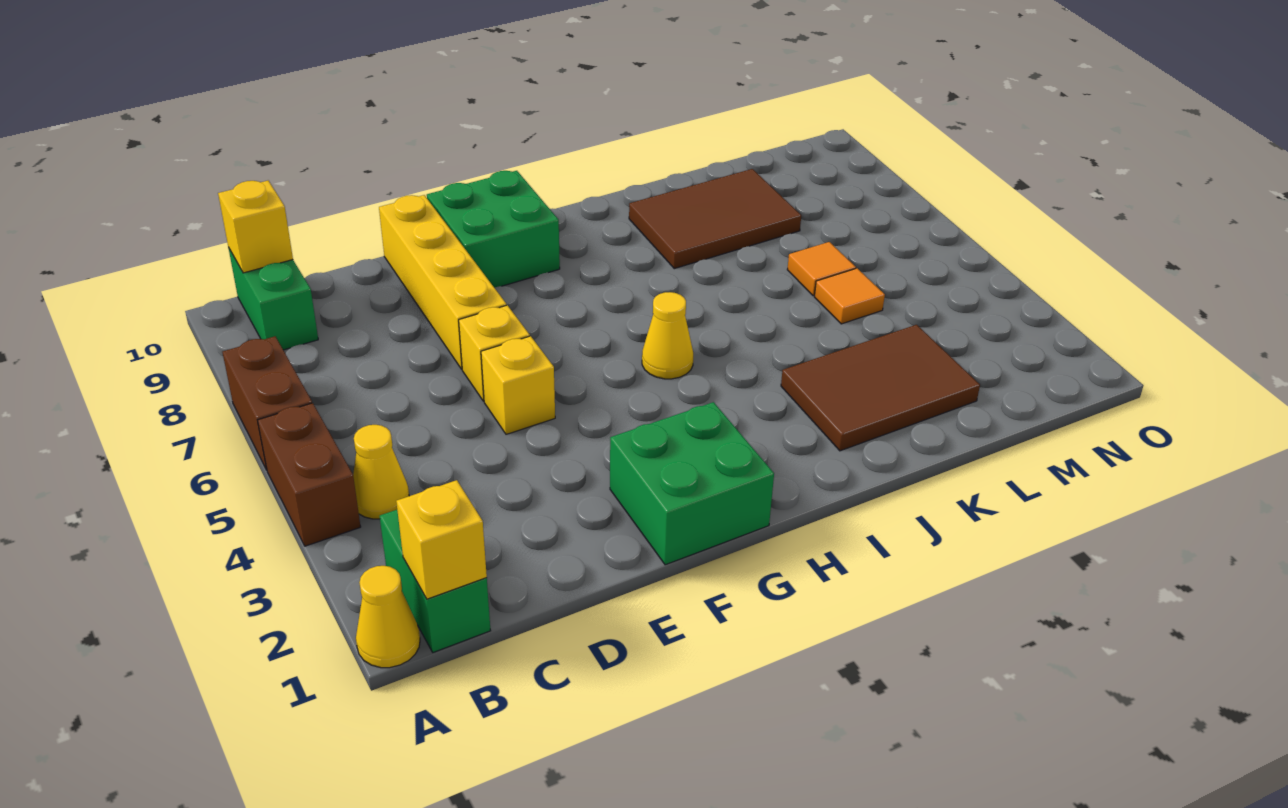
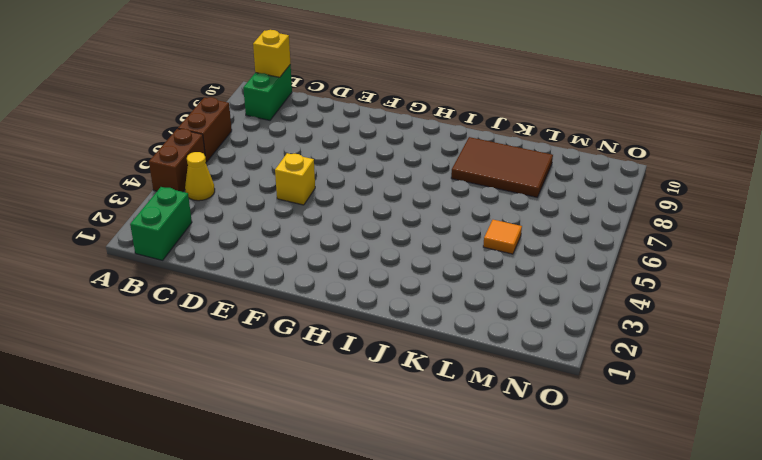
none -> yellow 1x1 cone [356,566,420,668]
none -> yellow 1x1 brick [459,305,530,401]
none -> yellow 1x4 brick [379,195,506,369]

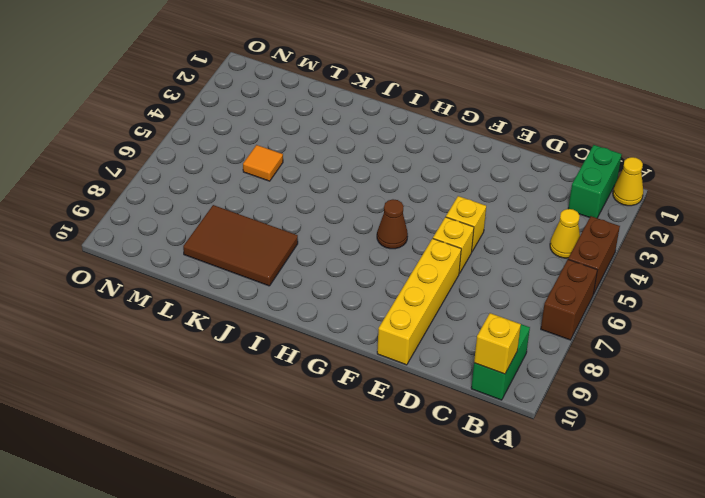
brown 1x1 cone [377,199,408,249] -> none
none -> green 2x2 brick [610,402,774,565]
none -> green 2x2 brick [427,171,560,288]
none -> yellow 1x1 cone [642,292,693,379]

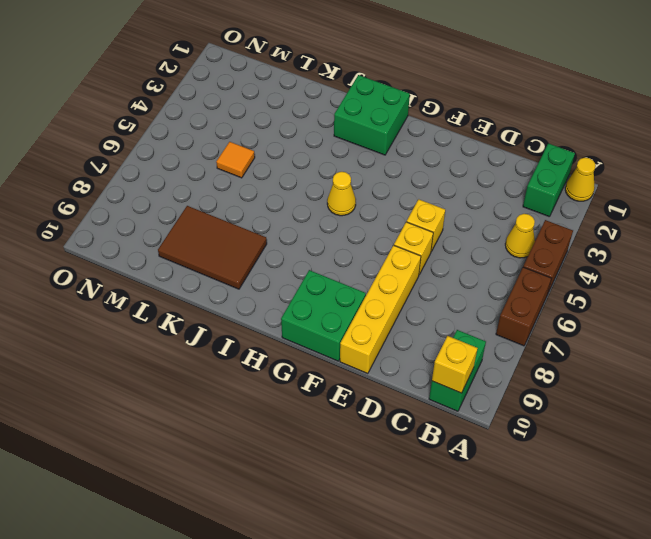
green 2x2 brick [334,75,410,155] -> green 2x2 brick moved to [610,402,774,565]
none -> brown 2x3 tile [781,325,980,451]
none -> orange 1x1 tile [787,242,856,296]
none -> yellow 1x1 brick [396,480,487,599]

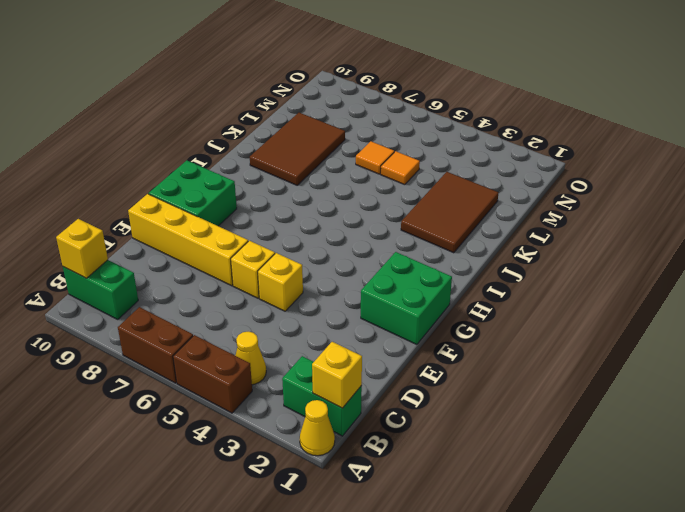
none -> yellow 1x1 cone [642,292,693,379]

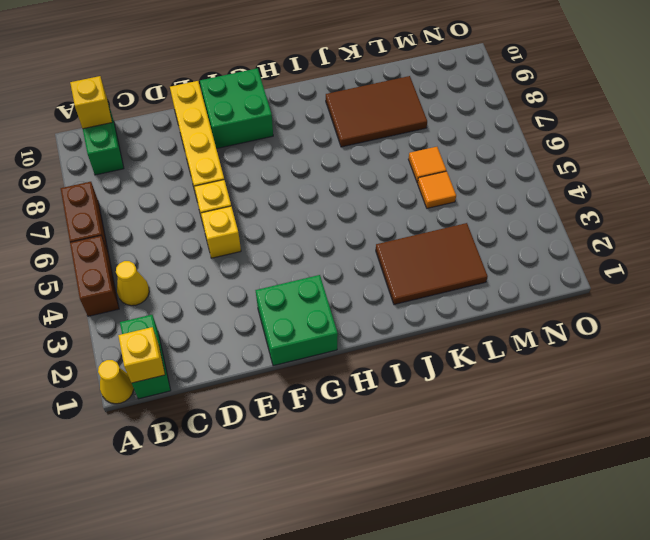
none -> yellow 1x1 cone [642,292,693,379]

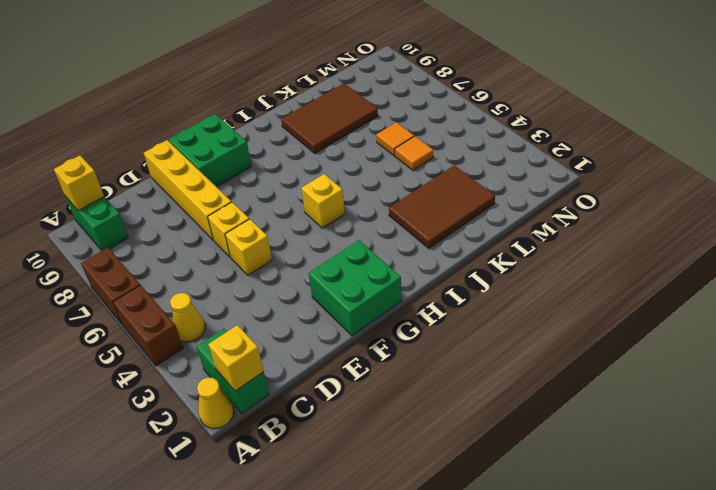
yellow 1x1 brick [301,174,345,228] -> yellow 1x1 cone [642,292,693,379]

